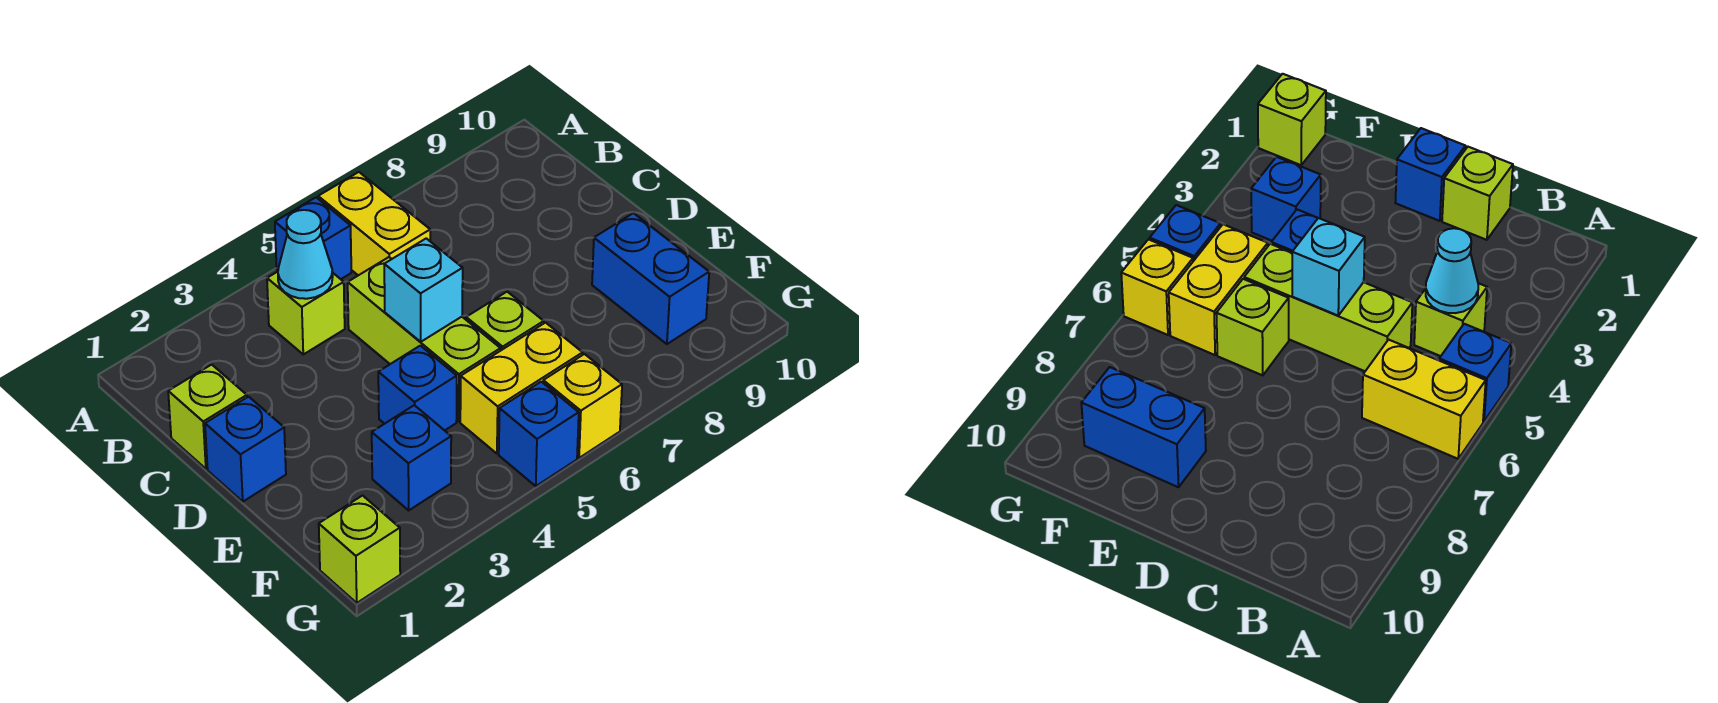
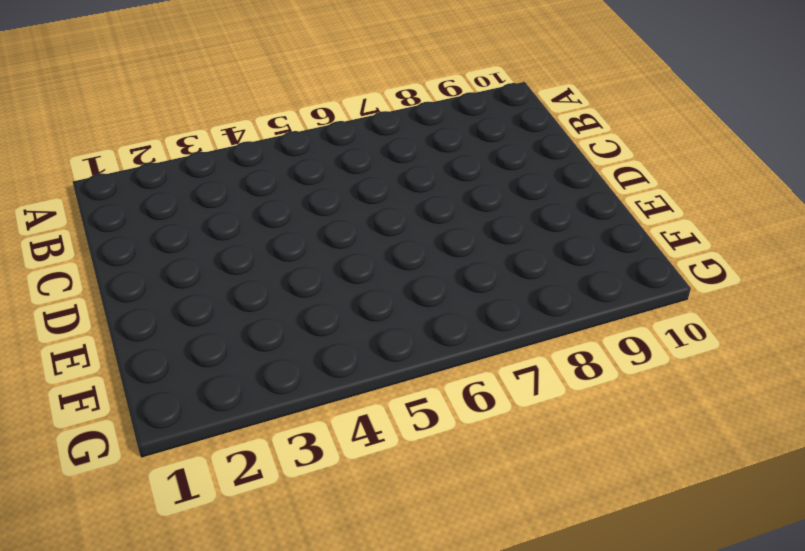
none -> blue 1x1 brick [275,198,351,279]
none -> yellow 1x2 brick [318,172,430,275]
none -> lime 1x1 brick [267,272,345,354]

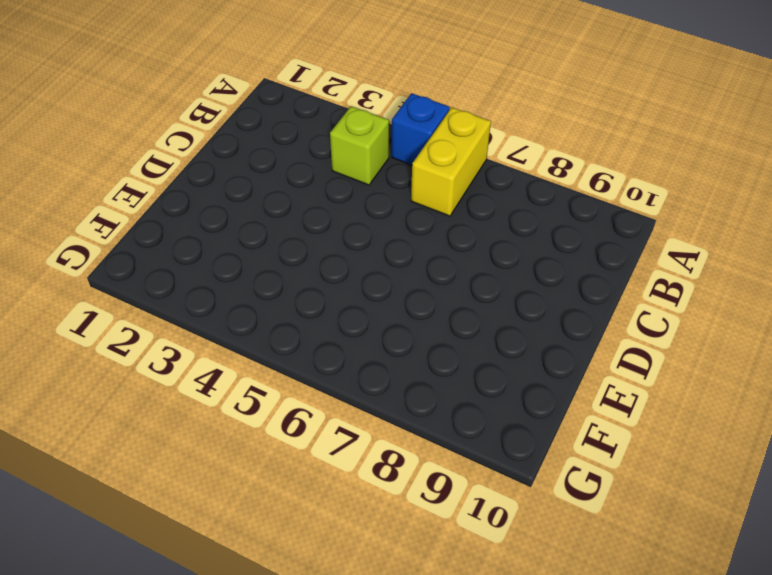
none -> lime 1x1 brick [168,365,247,469]
none -> lime 1x3 brick [348,257,501,421]
none -> blue 1x1 brick [205,397,286,501]

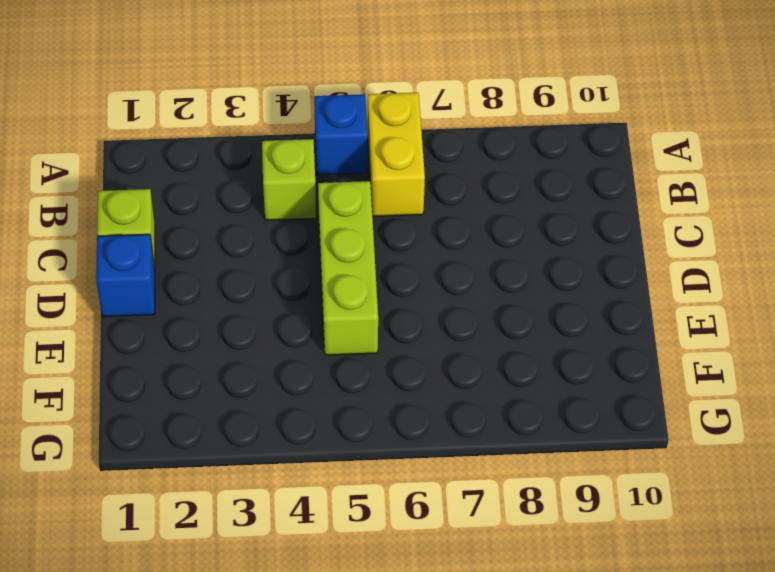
none -> blue 1x1 brick [378,346,457,430]
none -> lime 1x1 brick [466,292,544,350]
none -> blue 1x2 brick [592,213,709,344]

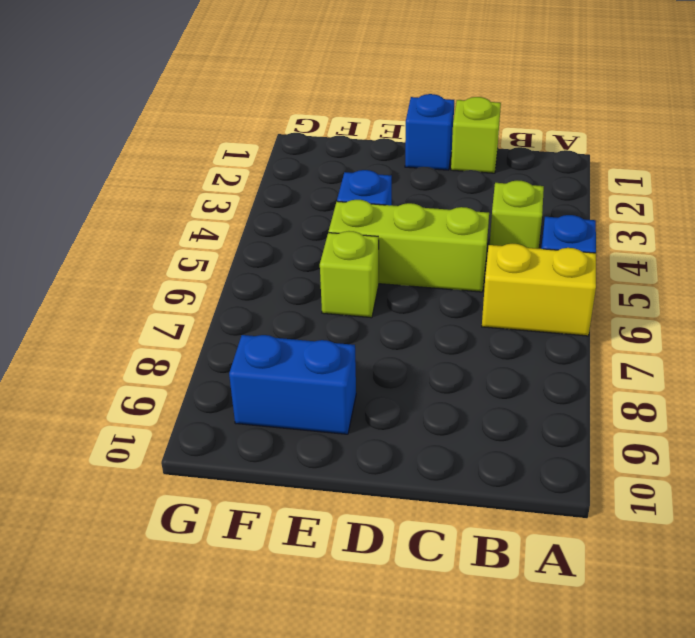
none -> blue 1x1 brick [372,405,451,510]
none -> yellow 1x2 brick [460,323,583,454]
none -> lime 1x1 brick [319,496,400,603]

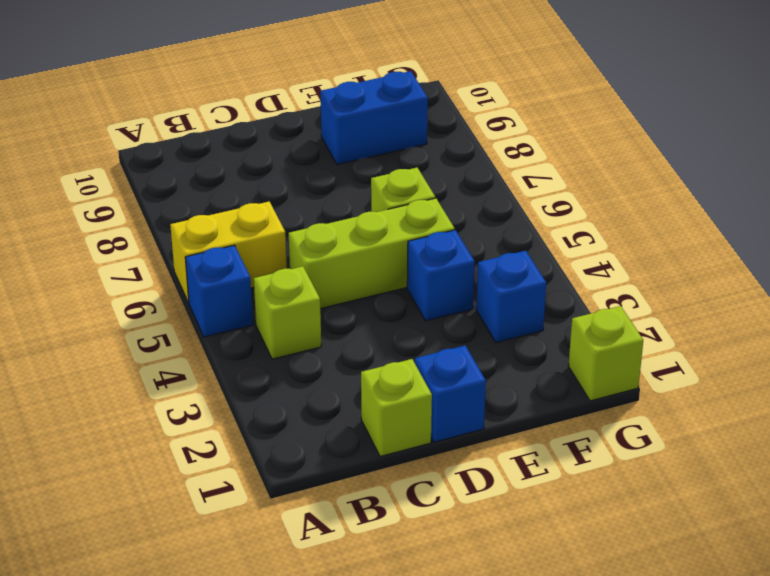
none -> yellow 1x2 brick [460,323,583,454]
none -> blue 1x1 brick [499,382,579,486]
none -> yellow 1x1 brick [543,354,622,458]

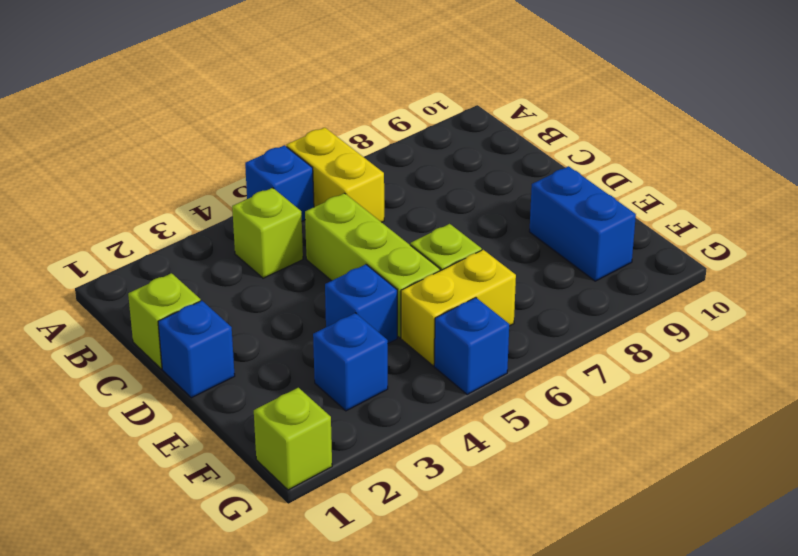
none -> yellow 1x1 brick [543,354,622,458]
none -> cyan 1x1 cone [278,210,333,299]
none -> cyan 1x1 brick [384,238,463,342]

